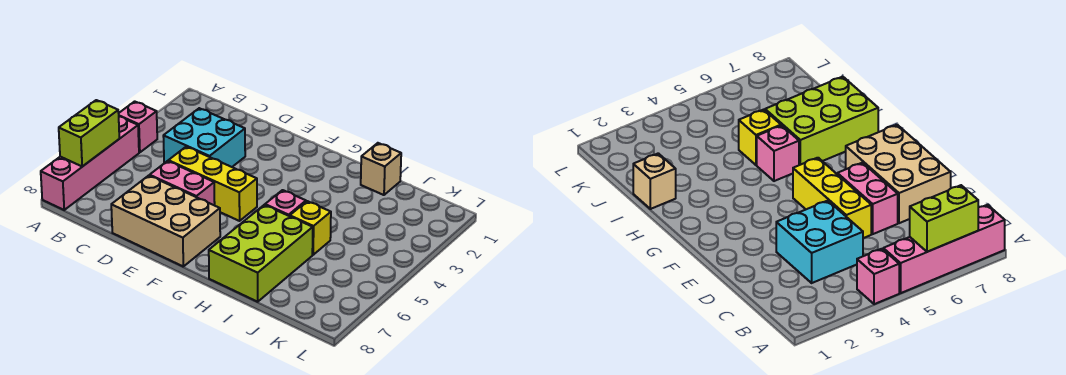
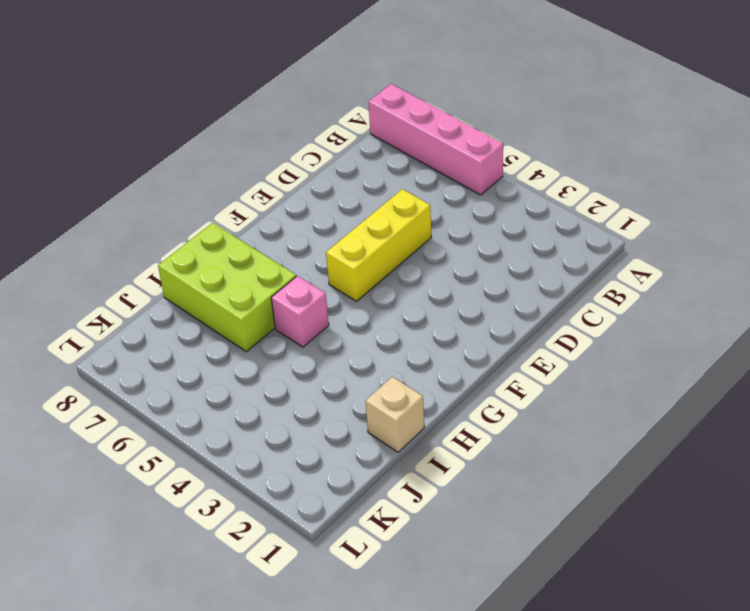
none -> pink 1x1 brick [119,101,157,153]
none -> cyan 2x2 brick [163,108,245,167]

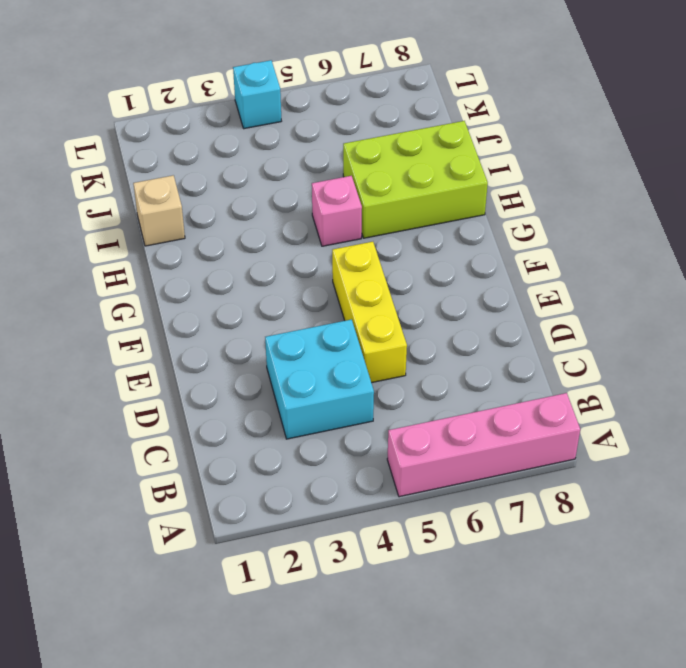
cyan 1x1 brick [233,60,281,129] -> none
none -> pink 1x1 brick [119,101,157,153]
none -> pink 1x2 brick [150,161,215,205]

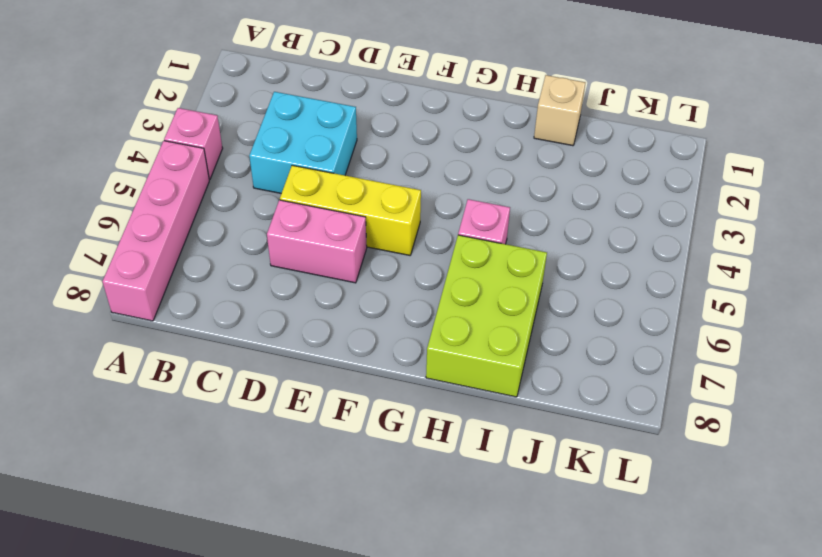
none -> tan 2x3 brick [111,176,220,266]
none -> yellow 1x1 brick [290,201,331,255]

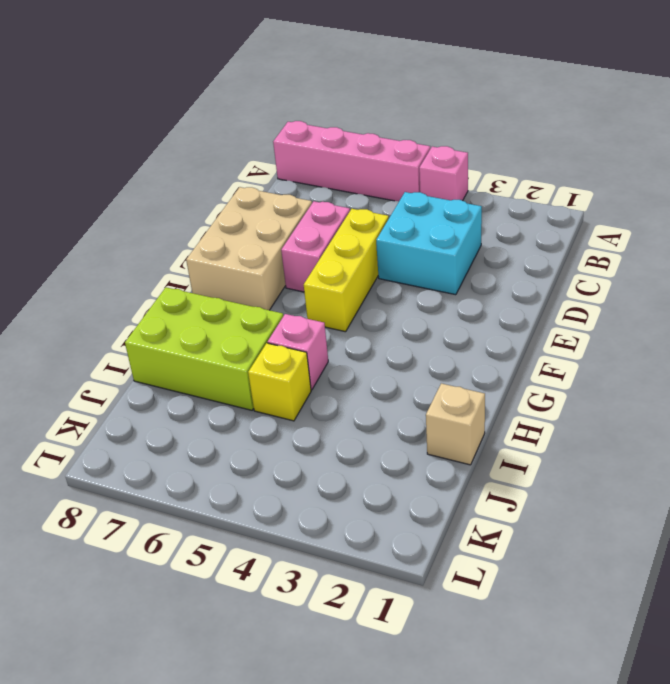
none -> lime 1x2 brick [59,100,119,166]

